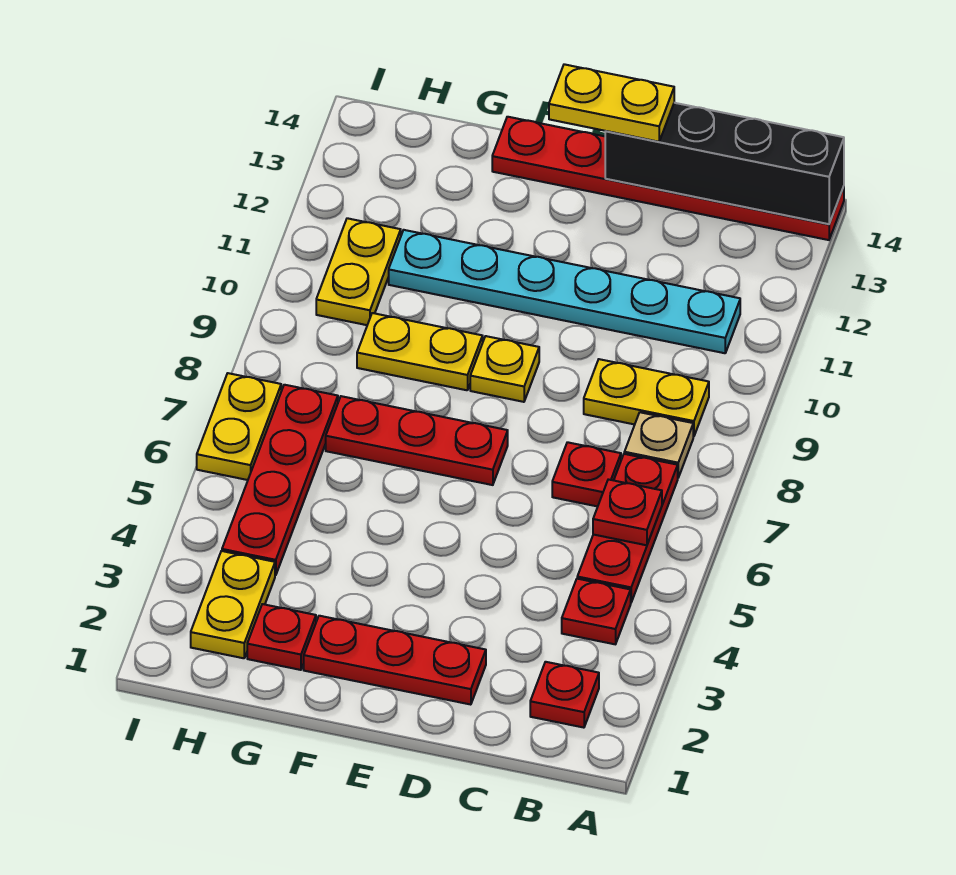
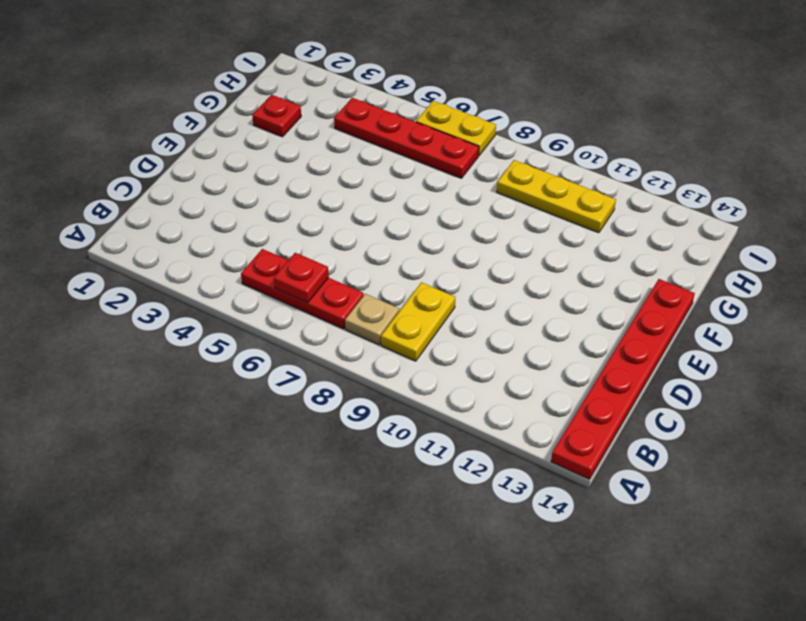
yellow 1x3 plate [497,160,616,233] -> yellow 1x2 plate [316,218,401,325]
none -> red 1x1 plate [530,662,599,728]
none -> red 1x1 plate [562,579,631,644]
none -> cyan 1x6 plate [389,230,740,353]

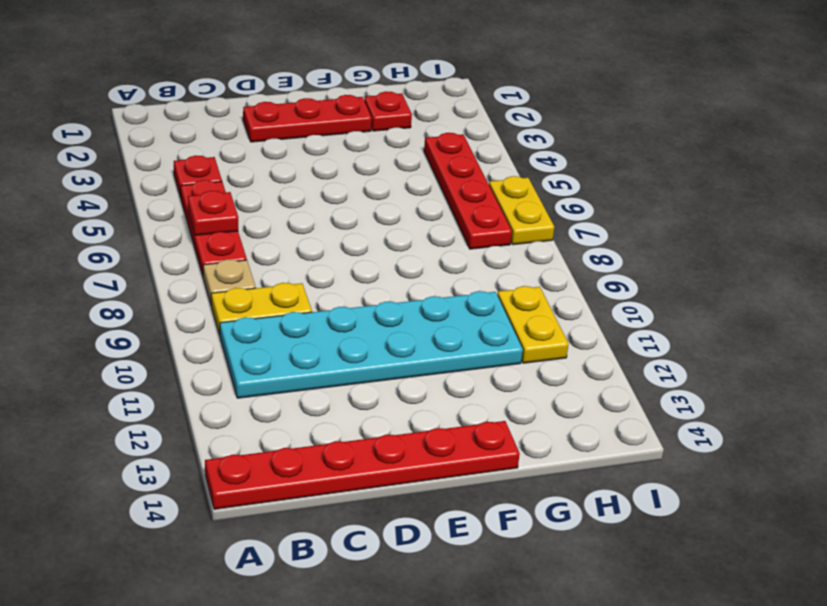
cyan 2x6 plate [220,291,523,398] -> cyan 1x6 plate [389,230,740,353]
none -> red 1x1 plate [530,662,599,728]
none -> red 1x1 plate [552,442,621,507]
none -> red 1x3 plate [326,396,508,485]

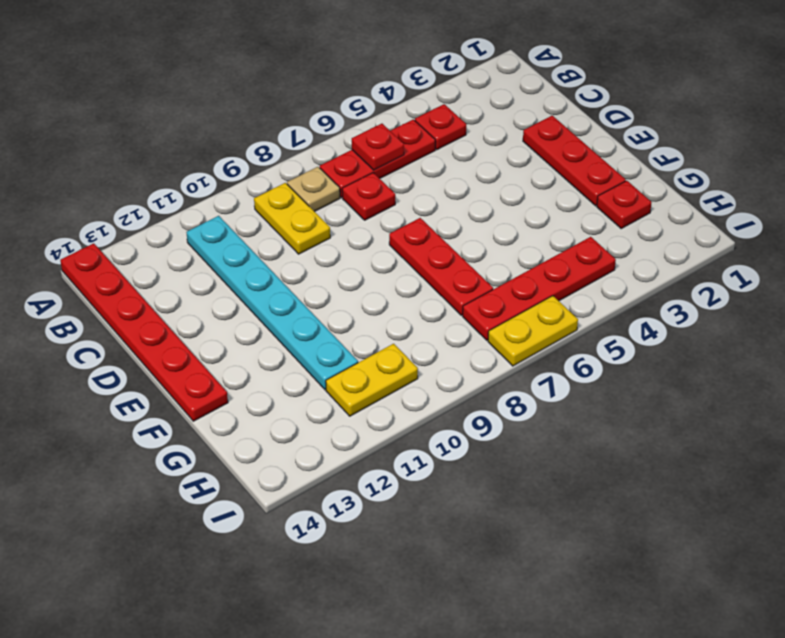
none -> red 1x1 plate [530,662,599,728]
none -> yellow 1x1 plate [470,336,539,402]
none -> yellow 1x2 plate [357,313,483,390]

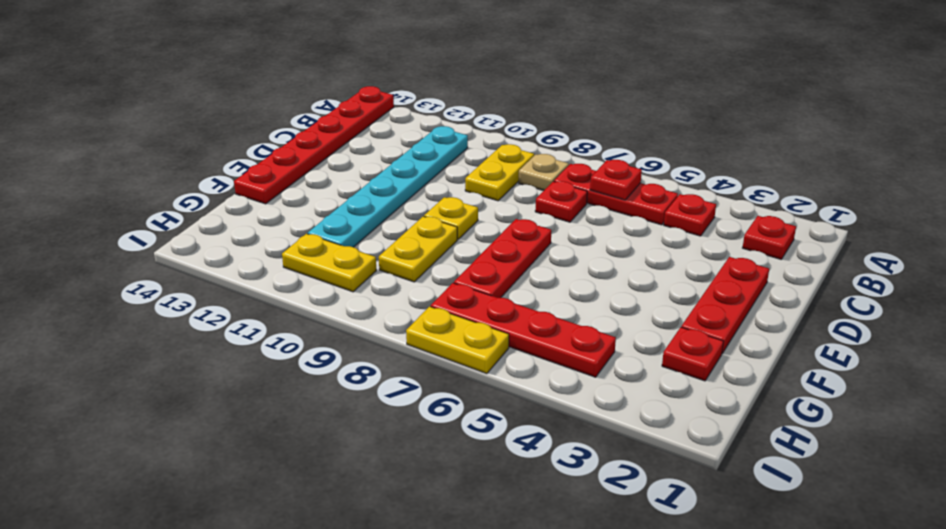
none -> yellow 1x2 plate [191,551,275,658]
none -> black 1x4 brick [605,103,844,224]
none -> yellow 1x2 plate [549,64,674,142]

